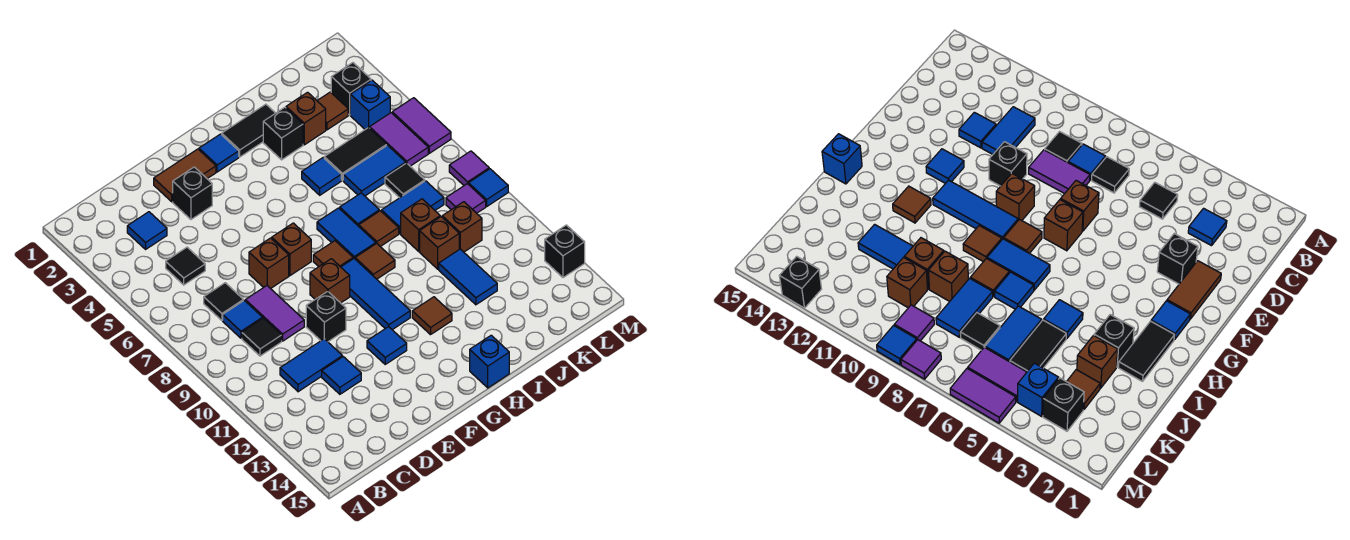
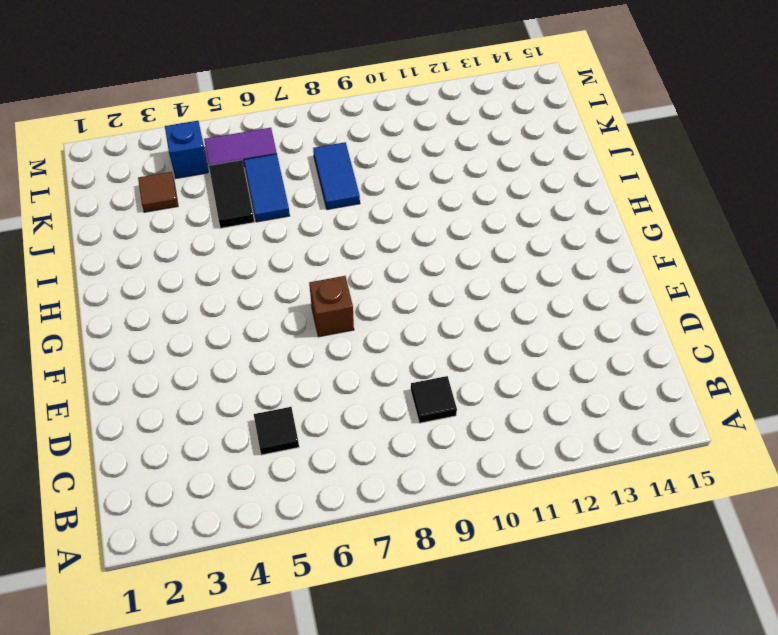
none -> blue 1x1 tile [127,212,167,249]
none -> black 1x1 tile [204,283,243,320]
none -> blue 1x1 tile [223,300,263,338]
none -> blue 1x2 tile [280,339,342,392]

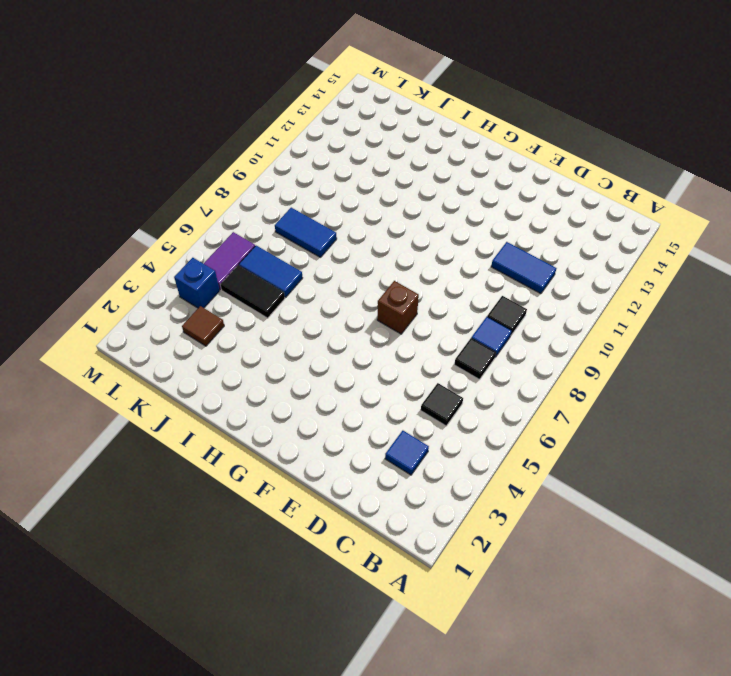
none -> purple 1x2 tile [245,286,304,341]
none -> blue 1x1 tile [322,357,361,394]
none -> brown 1x2 tile [154,149,216,202]
none -> black 1x1 brick [173,167,212,219]

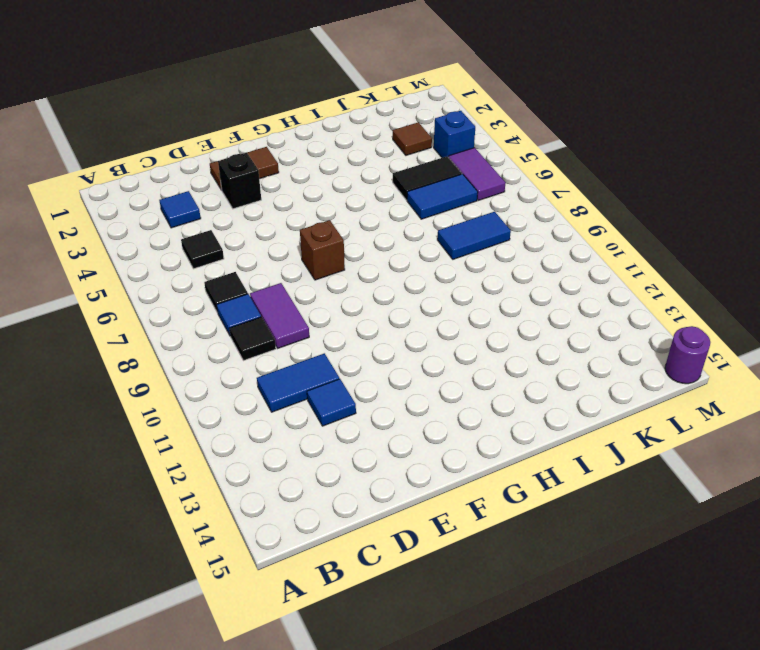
purple 1x1 round brick [665,326,710,384] -> none
none -> brown 1x1 brick [249,238,289,289]
none -> black 1x1 brick [306,291,346,342]
none -> brown 1x1 brick [310,259,350,303]
none -> blue 1x1 tile [367,327,407,364]

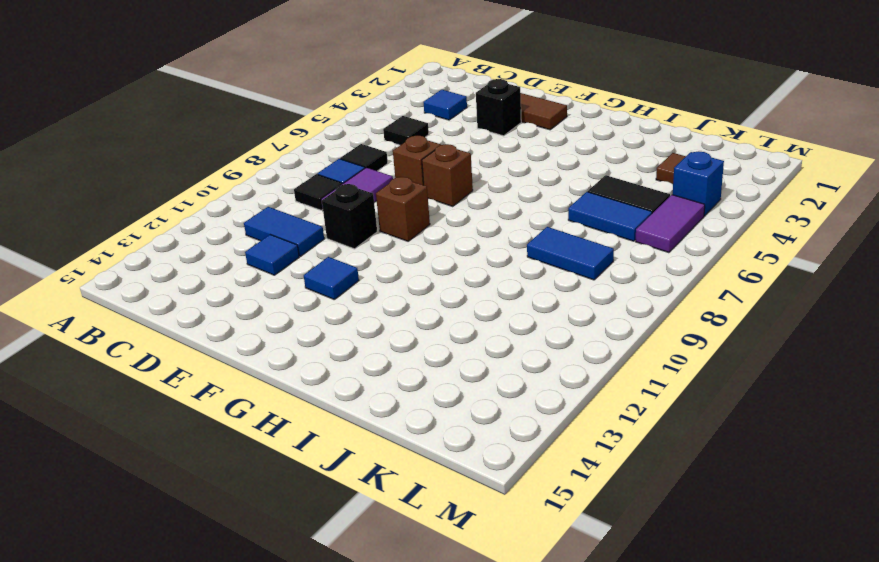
none -> blue 1x1 tile [199,134,239,172]
none -> brown 1x1 tile [313,241,353,267]
none -> blue 1x3 tile [341,259,410,330]
none -> black 1x2 tile [222,104,275,157]

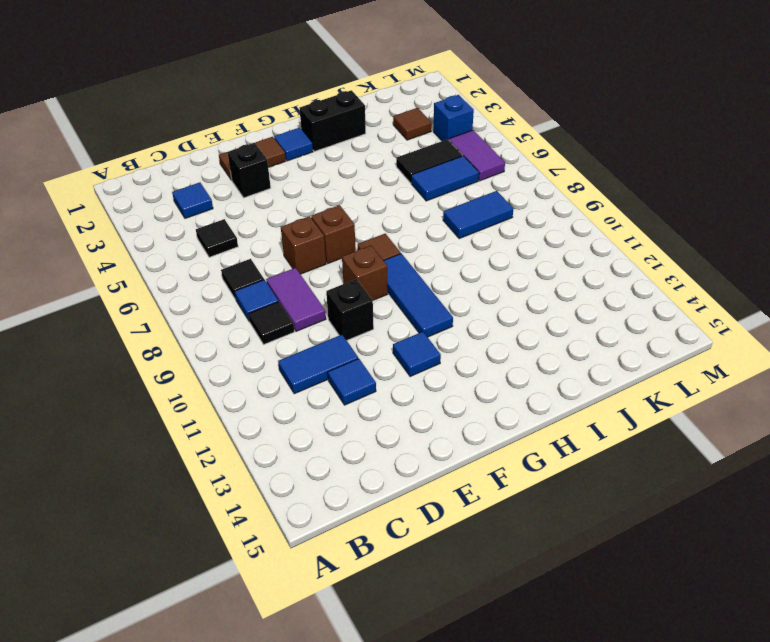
black 1x2 brick [299,90,366,151] -> black 1x2 tile [222,104,275,157]
none -> blue 1x2 tile [317,208,376,259]
none -> brown 1x1 tile [355,243,395,279]
none -> brown 1x1 tile [412,297,452,335]
none -> blue 1x1 brick [470,335,509,388]

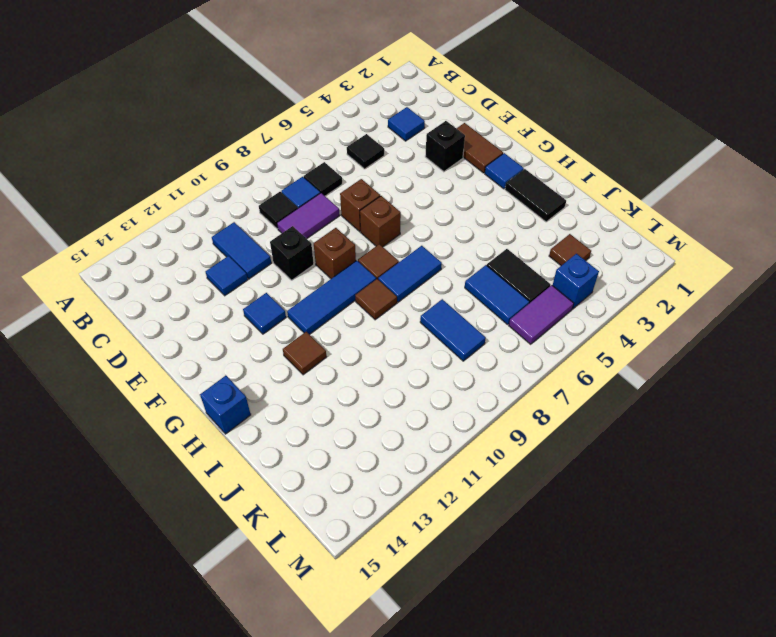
none -> black 1x1 brick [263,107,303,160]
none -> blue 1x1 tile [302,158,341,195]
none -> blue 1x1 tile [340,193,379,226]
none -> brown 1x1 tile [359,211,399,247]

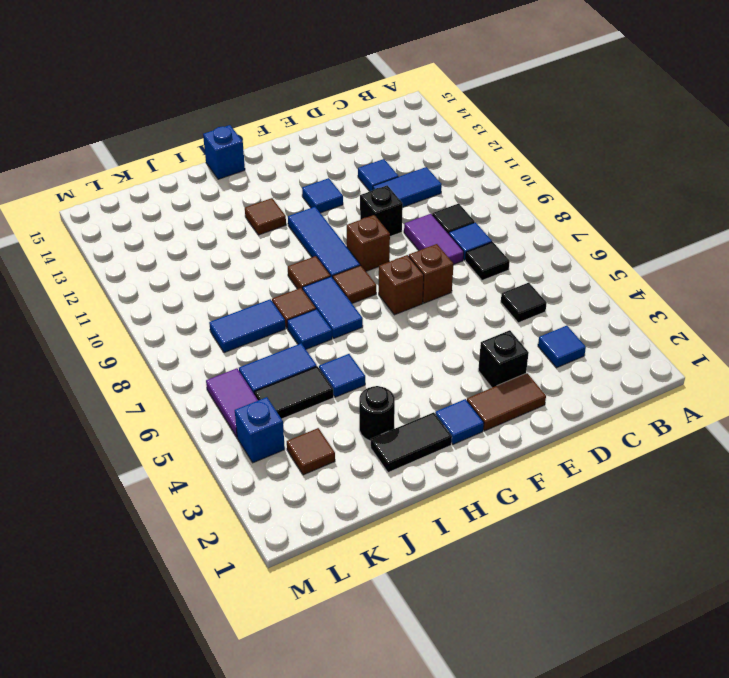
black 1x1 round brick [359,386,395,441] -> black 1x1 brick [263,107,303,160]
none -> brown 1x1 brick [286,92,326,145]
none -> brown 1x1 brick [401,199,440,251]
none -> brown 1x1 brick [420,217,459,269]
none -> blue 1x2 tile [439,249,497,305]

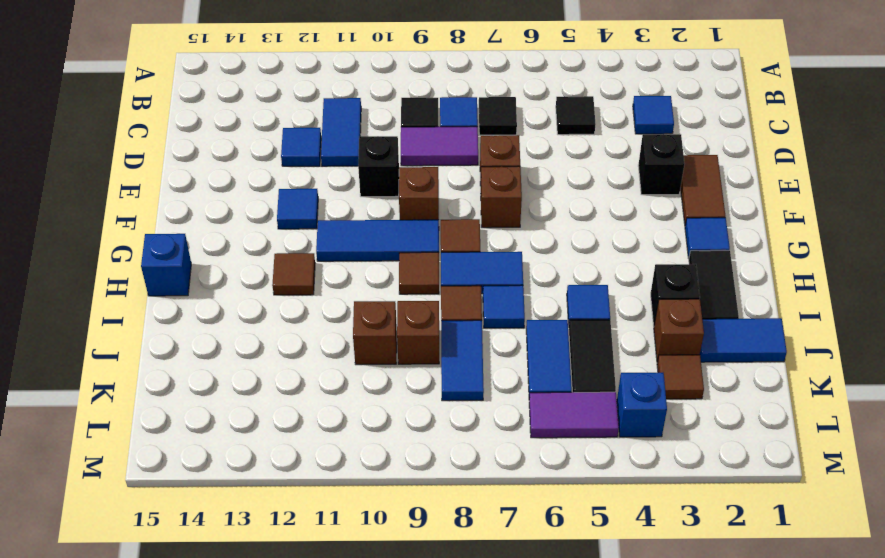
blue 1x2 tile [700,318,787,362] -> blue 1x2 tile moved to [439,249,497,305]
none -> black 1x1 tile [385,163,425,198]
none -> brown 1x1 brick [442,202,482,252]
none -> black 1x1 brick [331,63,371,115]
none -> purple 1x1 tile [446,184,486,213]

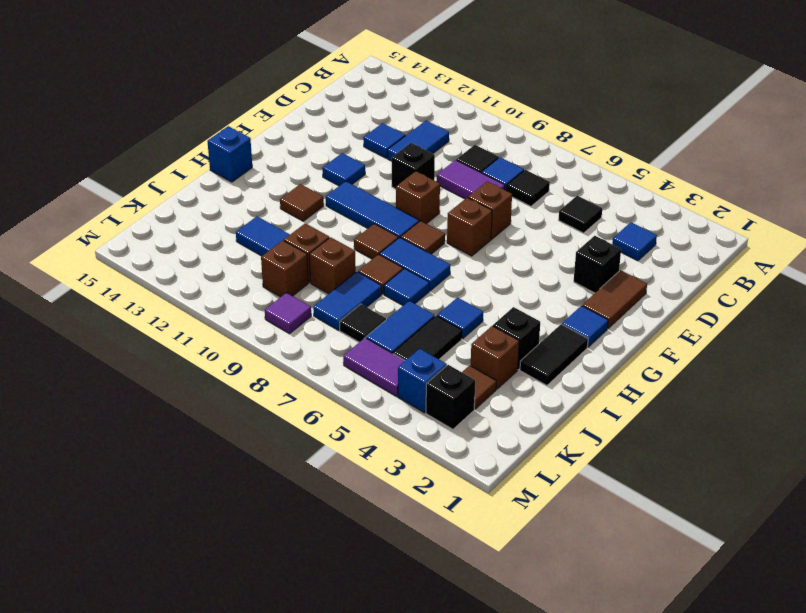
none -> purple 1x2 tile [392,98,451,153]
none -> purple 1x1 tile [449,151,489,185]
none -> blue 1x1 tile [469,169,508,206]
none -> black 1x1 brick [545,225,585,278]

